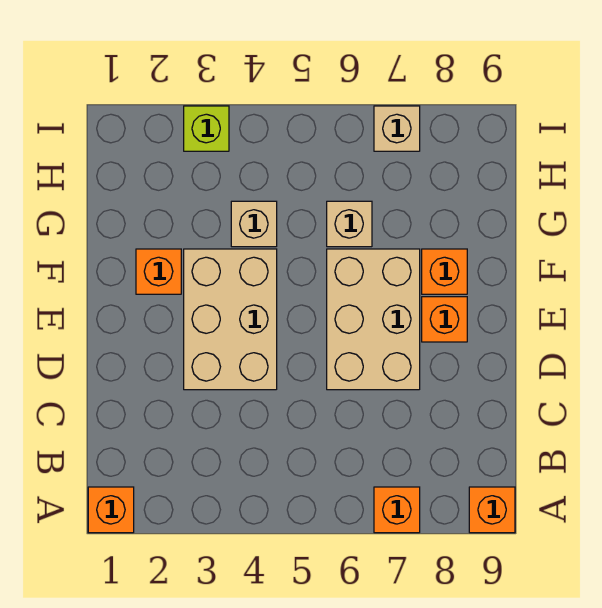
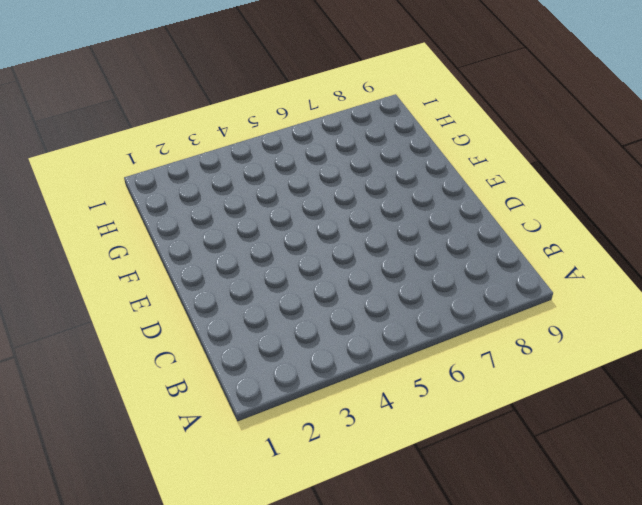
none -> orange 1x1 brick [88,487,134,533]
none -> orange 1x1 brick [374,487,420,533]
none -> orange 1x1 brick [469,487,515,533]

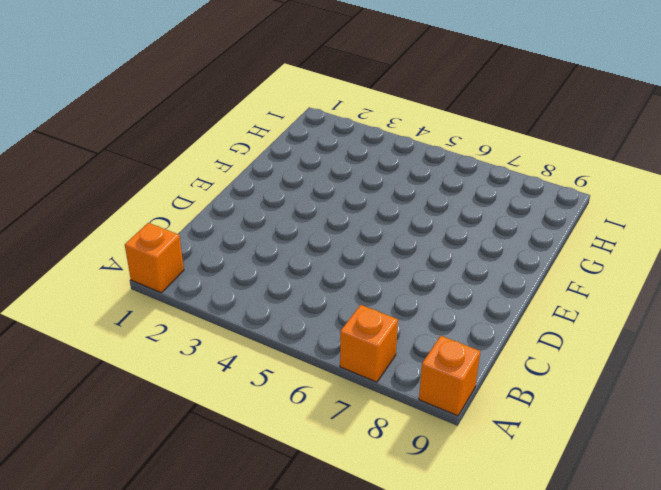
none -> tan 2x3 brick [184,249,277,390]
none -> tan 2x3 brick [327,249,420,390]
none -> orange 1x1 brick [422,297,467,342]

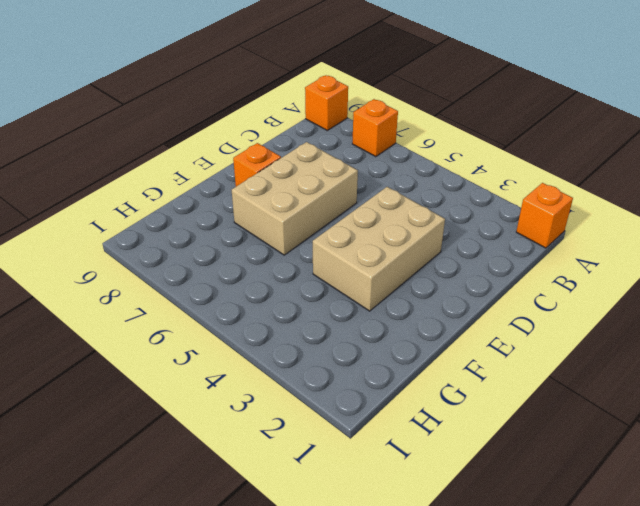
none -> orange 1x1 brick [136,249,181,294]
none -> orange 1x1 brick [422,249,467,294]
none -> tan 1x1 brick [231,201,277,247]

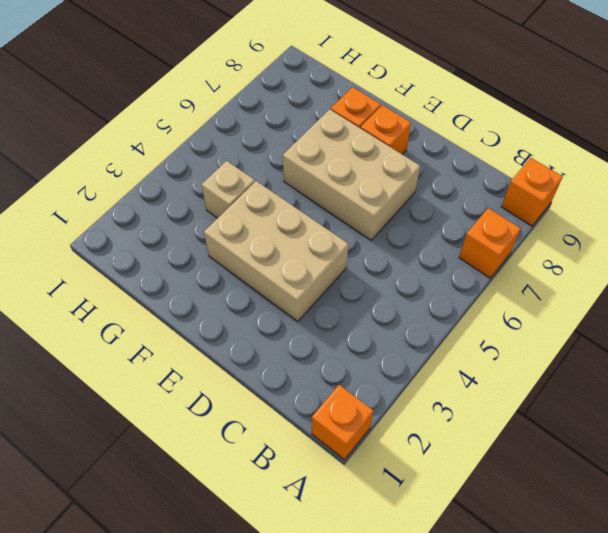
none -> orange 1x1 brick [136,249,181,294]
none -> tan 1x1 brick [327,201,372,247]
none -> lime 1x1 brick [184,106,229,151]

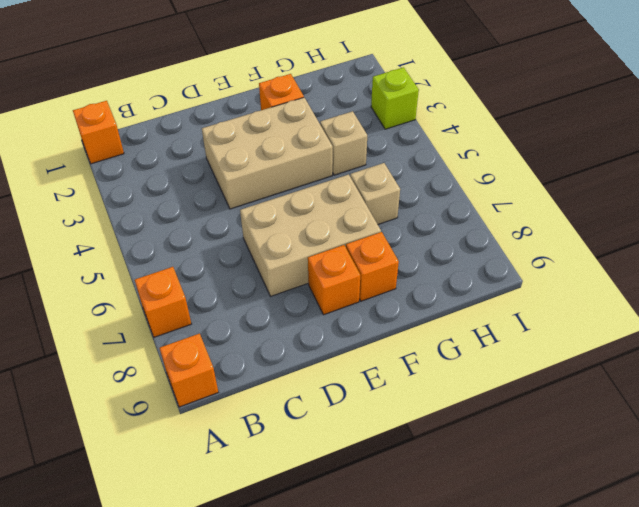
none -> tan 1x1 brick [374,106,420,151]

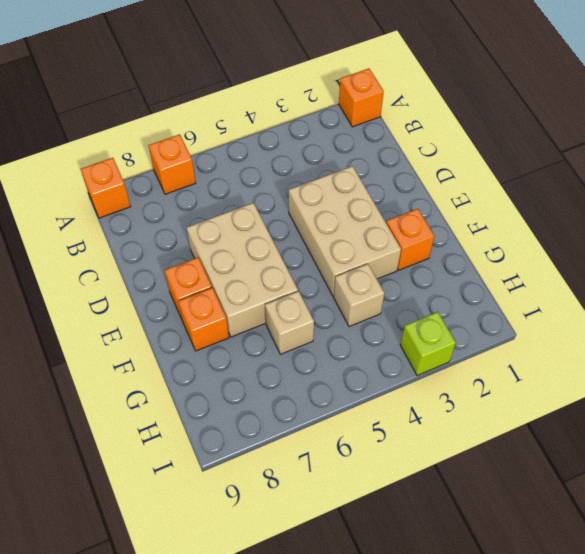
none -> tan 1x1 brick [374,106,420,151]

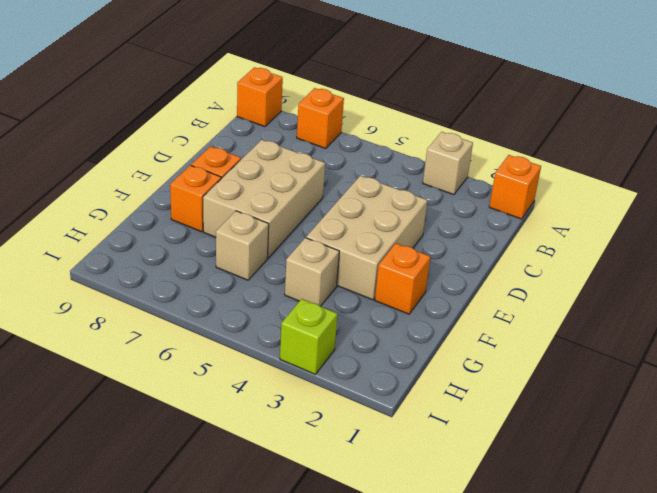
tan 1x1 brick [423,132,473,195] -> tan 1x1 brick moved to [374,106,420,151]

